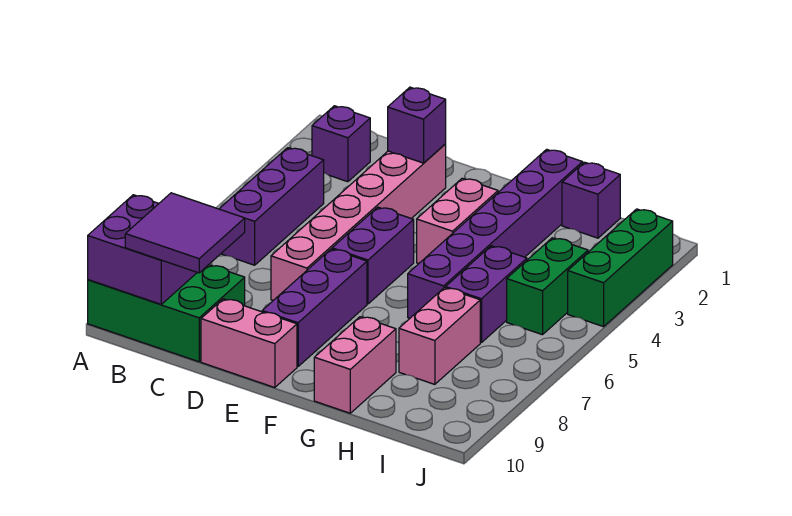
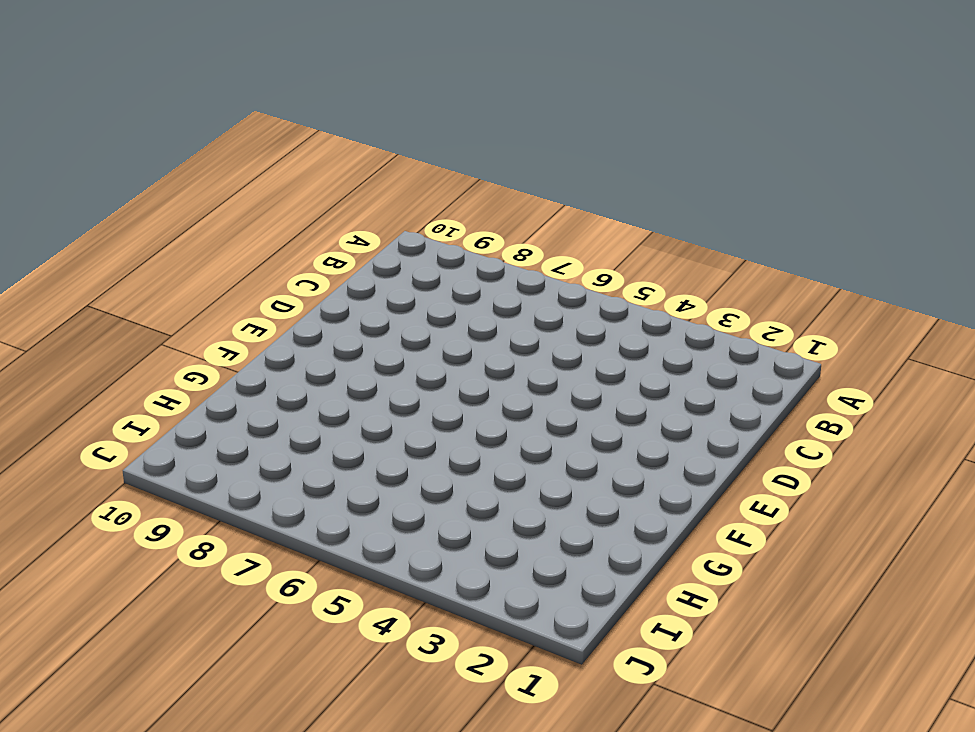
none -> green 2x3 brick [88,265,245,362]
none -> purple 1x1 brick [312,106,370,182]
none -> purple 1x3 brick [220,148,324,265]

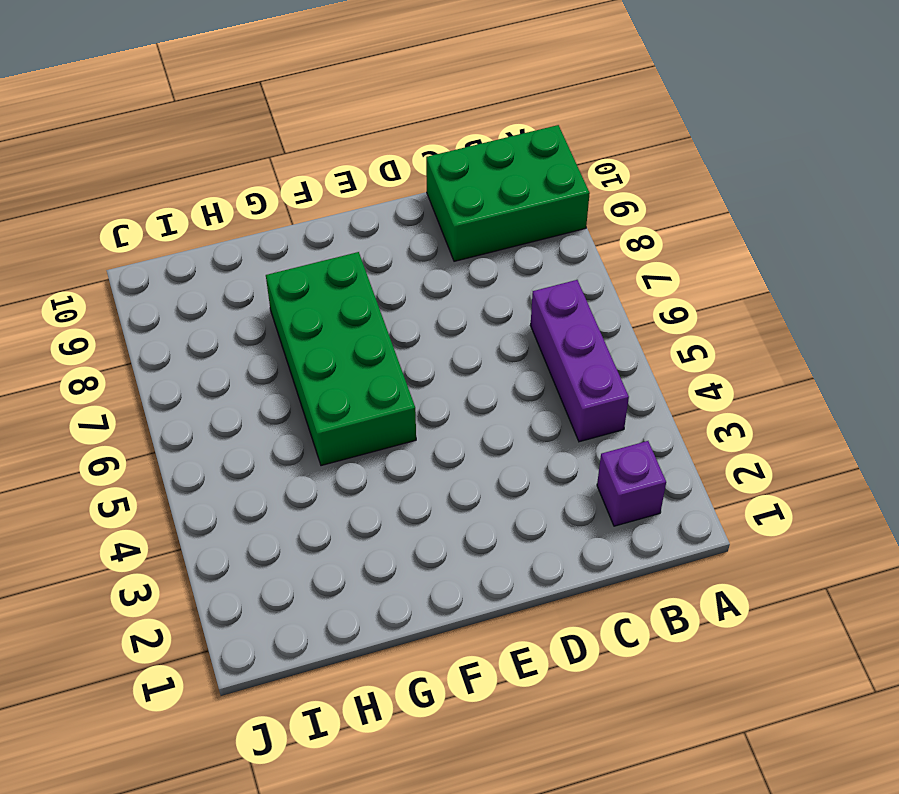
green 2x4 brick [266,252,416,466] -> purple 1x6 brick [408,149,583,318]
none -> pink 1x6 brick [271,144,446,300]
none -> pink 1x2 brick [201,299,297,388]
none -> purple 1x2 brick [332,207,414,304]

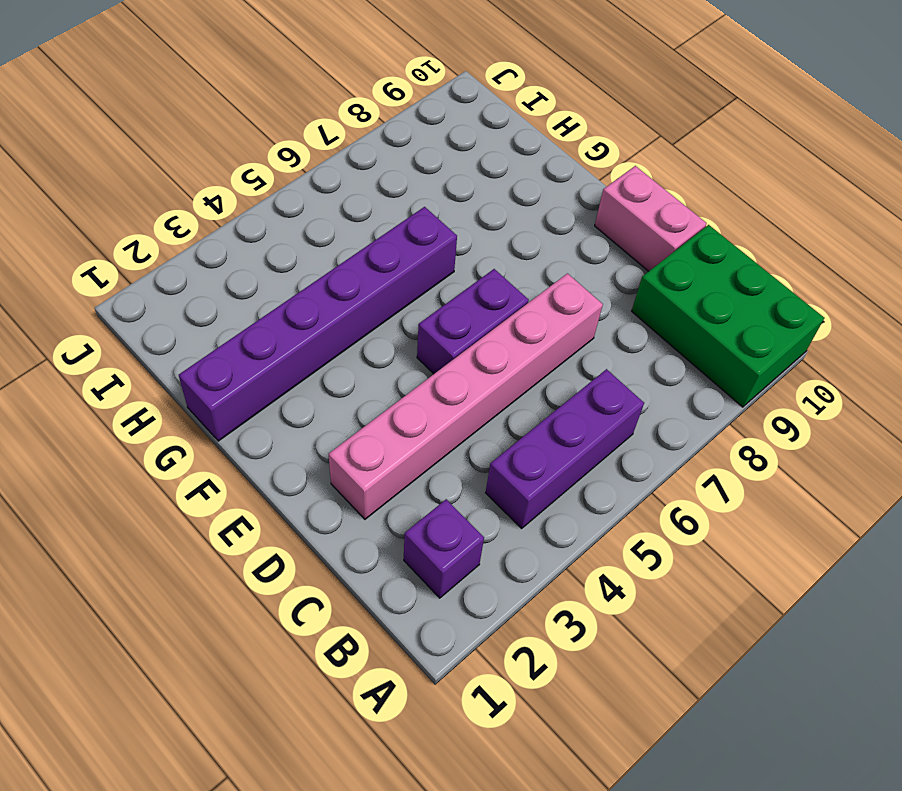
none -> purple 1x3 brick [262,249,367,367]
none -> pink 1x2 brick [417,178,498,264]
none -> pink 1x2 brick [314,317,396,413]

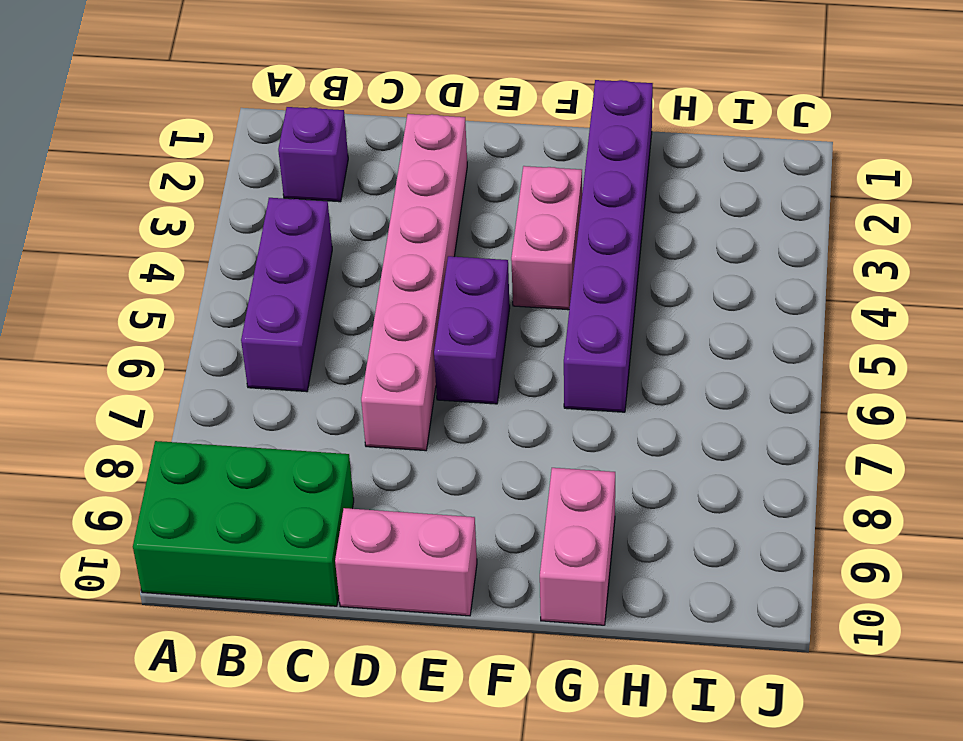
none -> purple 1x3 brick [262,249,367,367]
none -> purple 1x1 brick [562,162,620,238]
none -> purple 1x2 brick [446,246,527,343]

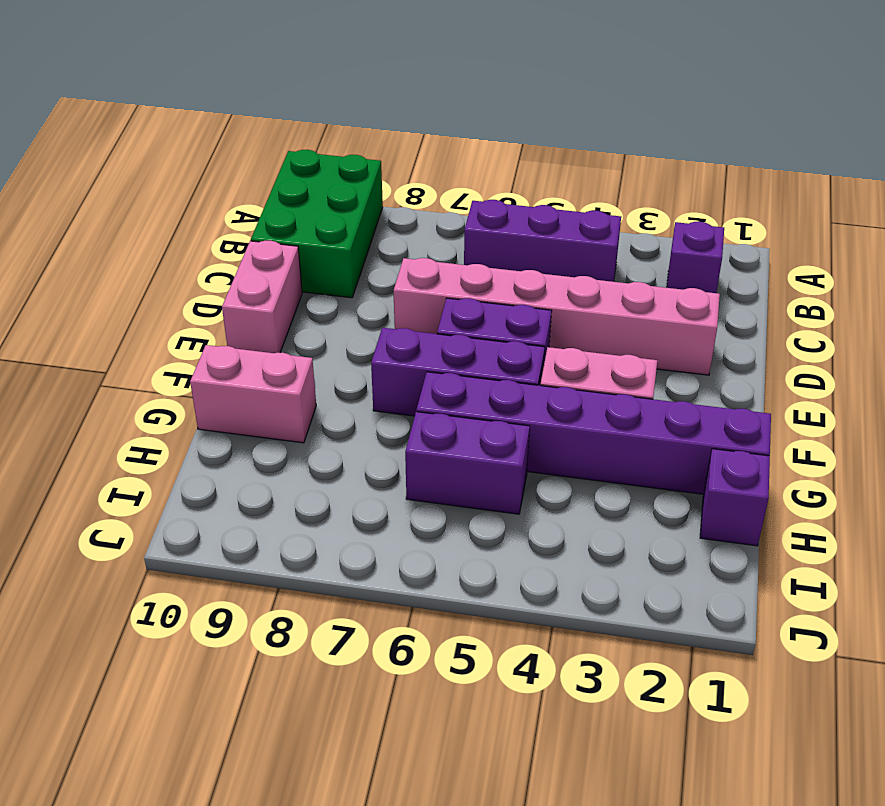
purple 1x3 brick [371,328,545,416] -> purple 1x3 brick moved to [262,249,367,367]
none -> pink 1x2 brick [399,288,480,384]
none -> green 1x2 brick [507,238,588,335]
none -> green 1x3 brick [568,209,673,327]

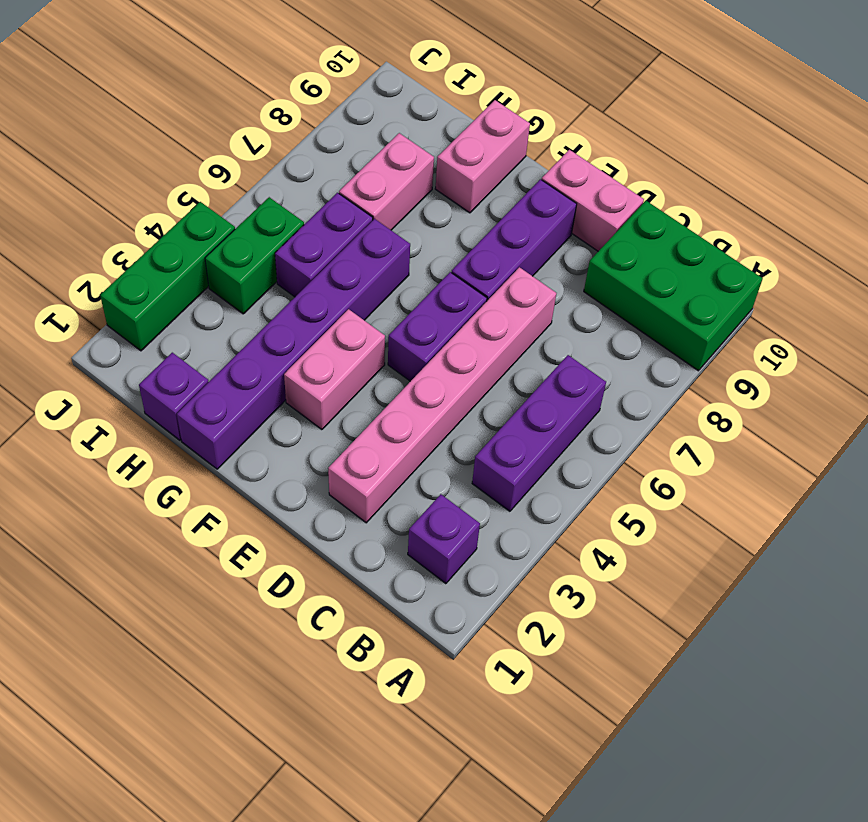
none -> purple 2x2 brick [88,195,197,304]
none -> purple 1x1 brick [388,87,446,163]
none -> purple 2x2 tile [125,193,245,273]

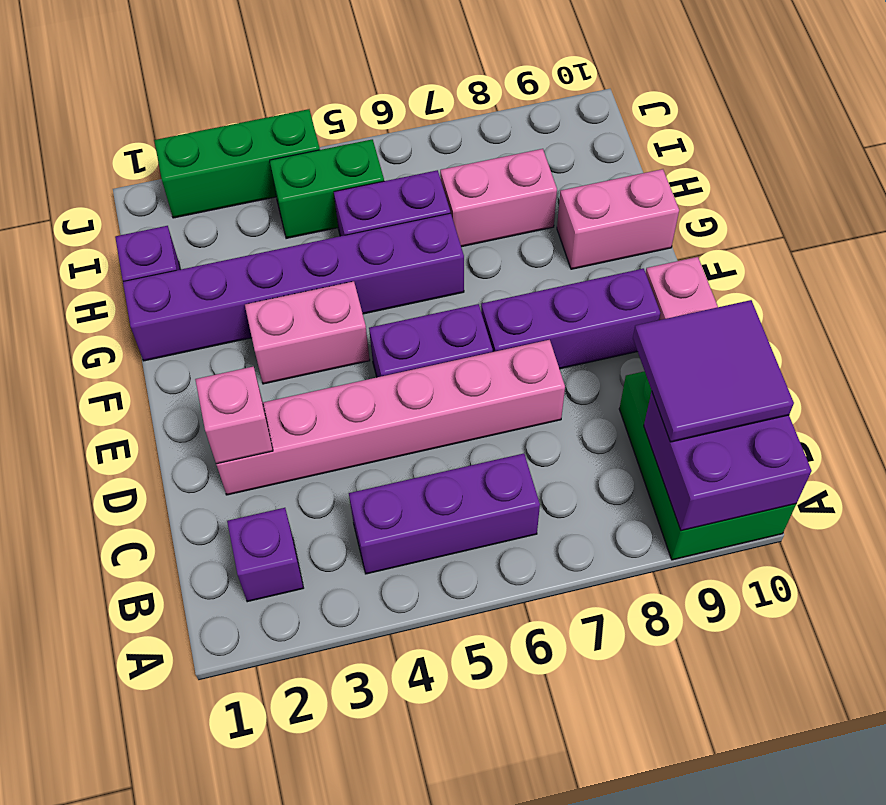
pink 1x1 brick [195,367,273,464] -> purple 1x1 brick [388,87,446,163]

